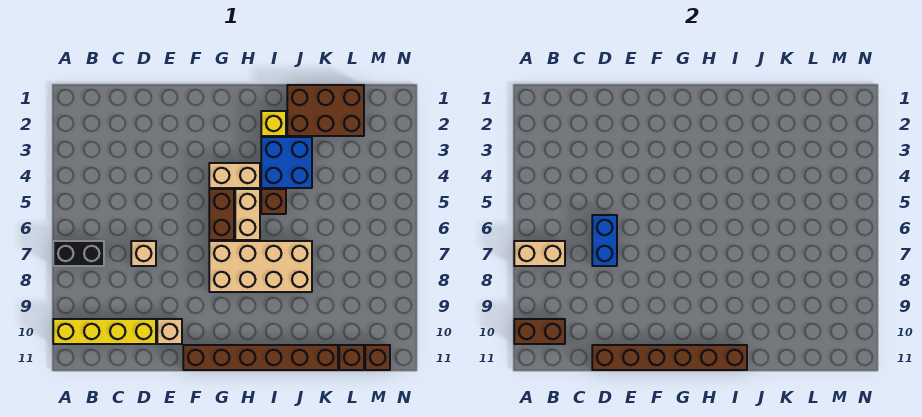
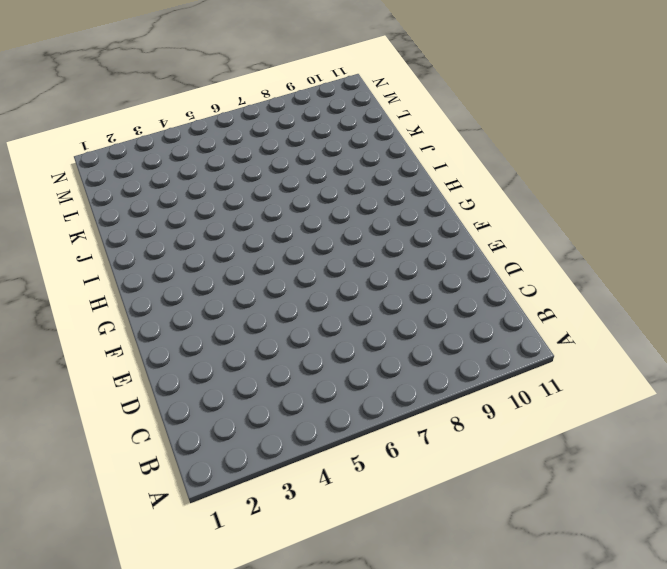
none -> black 1x2 brick [53,241,104,266]
none -> yellow 1x4 brick [53,319,156,344]
none -> tan 1x1 brick [131,241,156,266]

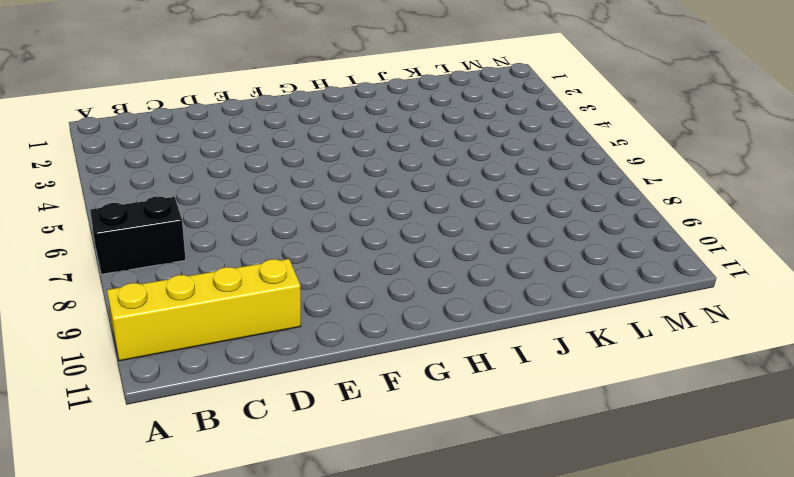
none -> tan 1x1 brick [131,241,156,266]
none -> tan 1x1 brick [157,319,182,344]
none -> brown 1x6 brick [183,345,338,370]

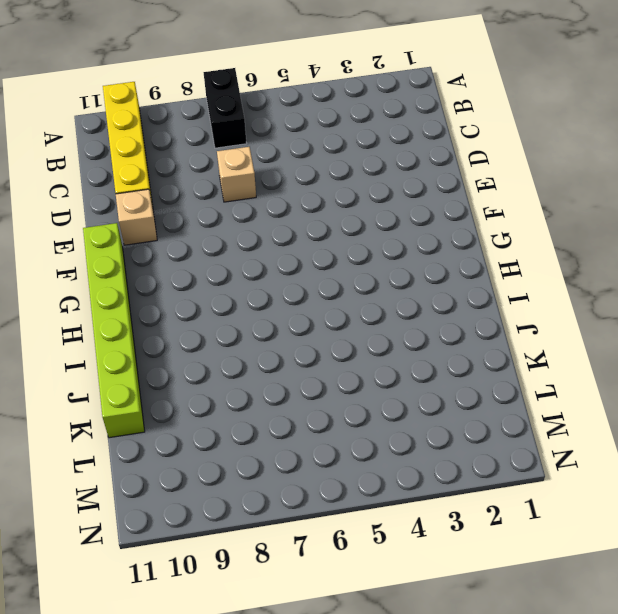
lime 1x6 brick [83,223,145,438] -> brown 1x6 brick [183,345,338,370]
none -> tan 1x2 brick [209,163,260,188]
none -> brown 1x2 brick [209,189,234,240]
none -> tan 2x4 brick [209,241,312,292]

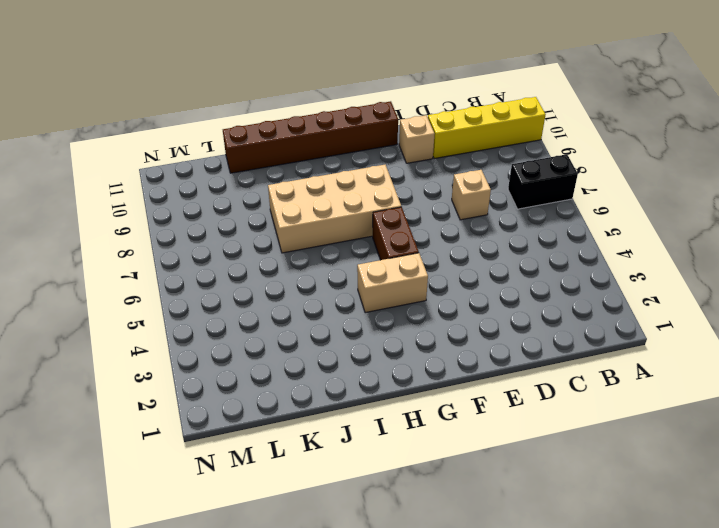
none -> tan 1x2 brick [235,189,260,240]
none -> yellow 1x1 brick [261,111,286,136]
none -> blue 2x2 brick [261,137,312,188]

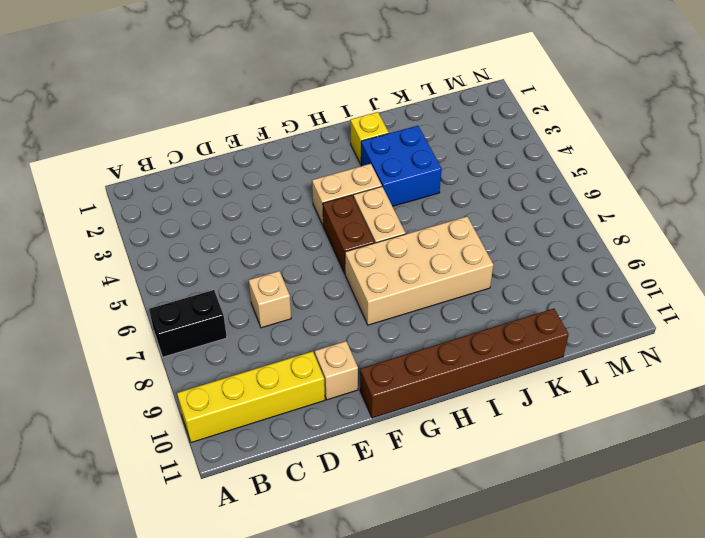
none -> brown 1x1 brick [261,189,286,214]
none -> brown 2x3 brick [287,85,364,136]
none -> brown 1x1 brick [339,345,364,370]

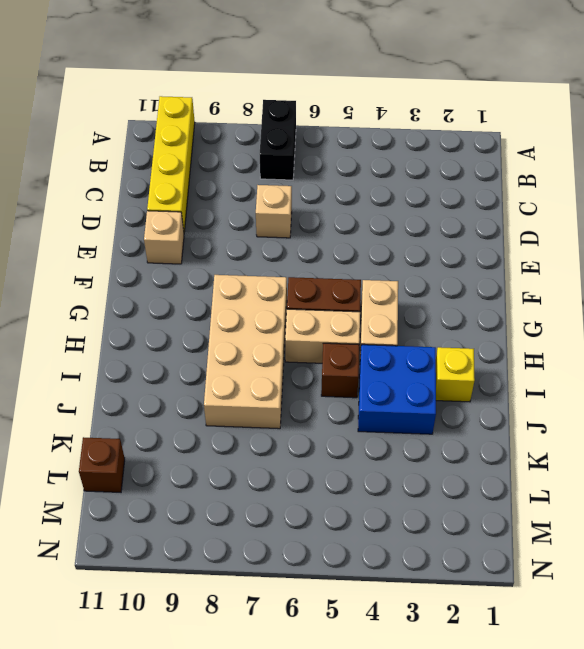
none -> brown 1x6 brick [183,345,338,370]
none -> brown 2x3 brick [287,85,364,136]
none -> brown 1x1 brick [365,345,390,370]

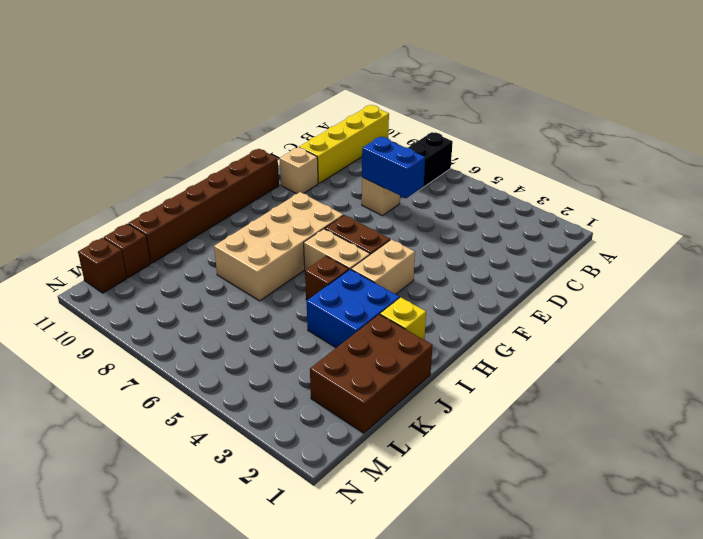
none -> tan 1x2 brick [514,241,565,266]
none -> brown 1x2 brick [514,319,565,344]
none -> brown 1x6 brick [592,345,747,370]

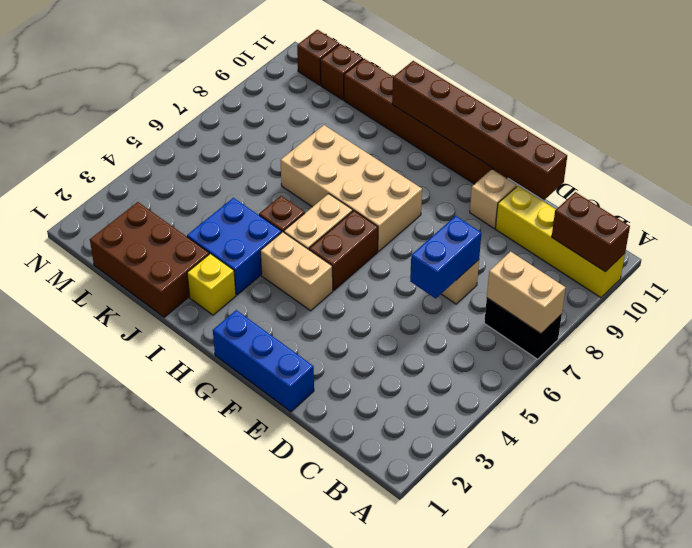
blue 1x3 brick [213,310,314,412] -> none

